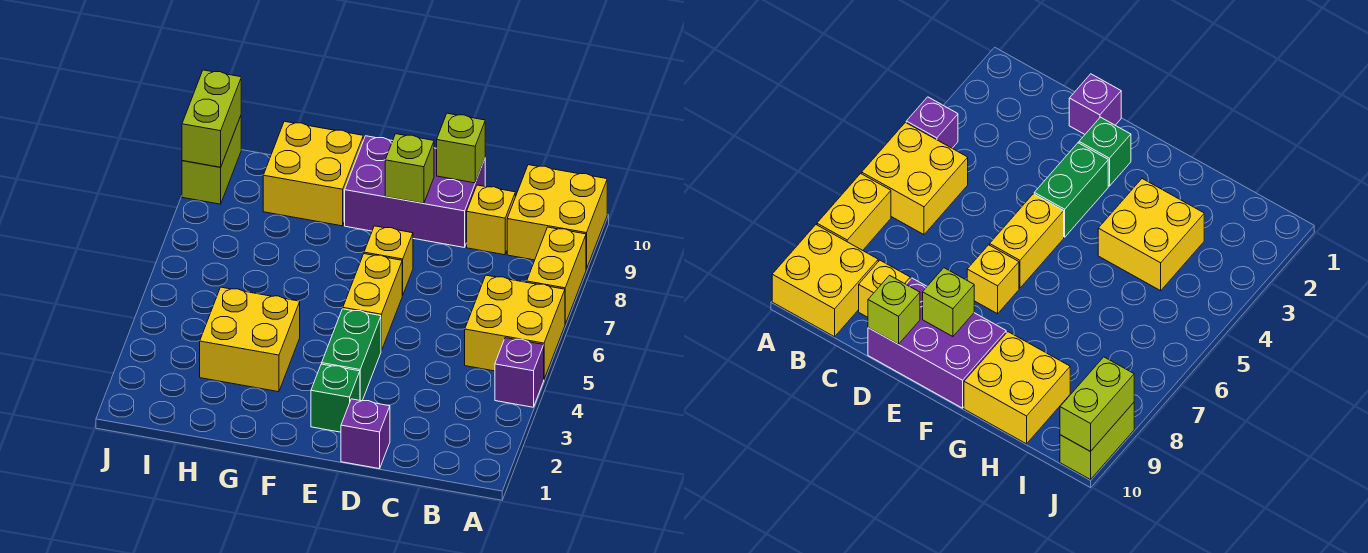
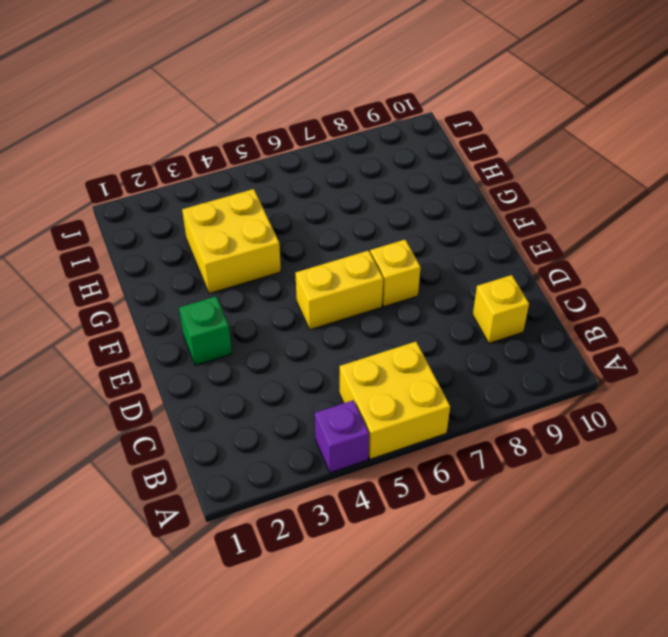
none -> yellow 1x2 brick [527,227,586,324]
none -> yellow 2x2 brick [507,165,607,269]
none -> purple 1x1 brick [341,399,390,469]

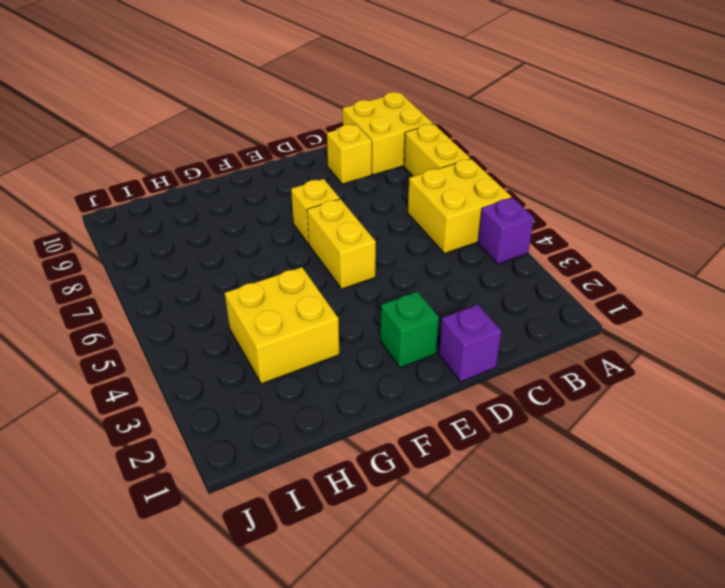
none -> purple 2x3 brick [345,136,485,248]
none -> green 1x2 brick [322,309,381,401]
none -> yellow 2x2 brick [263,121,363,226]

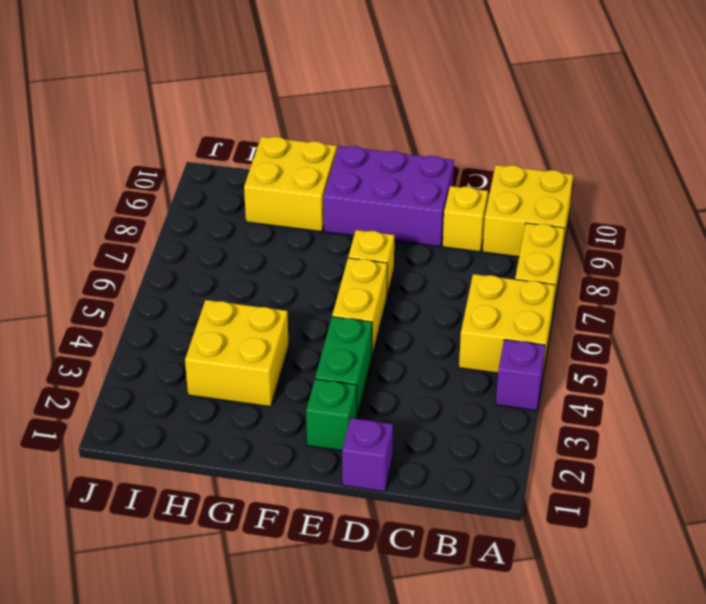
none -> lime 1x2 brick [182,116,241,204]
none -> lime 1x1 brick [437,113,485,183]
none -> lime 1x1 brick [385,134,434,203]

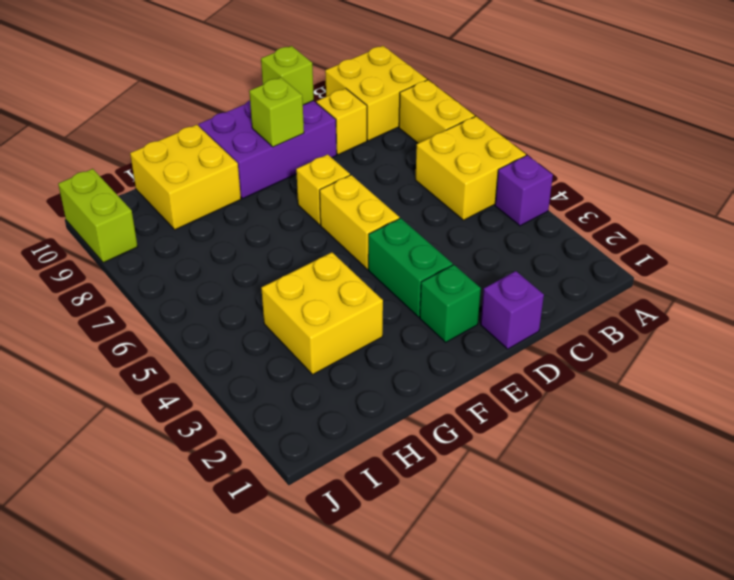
none -> lime 1x2 brick [182,70,241,167]

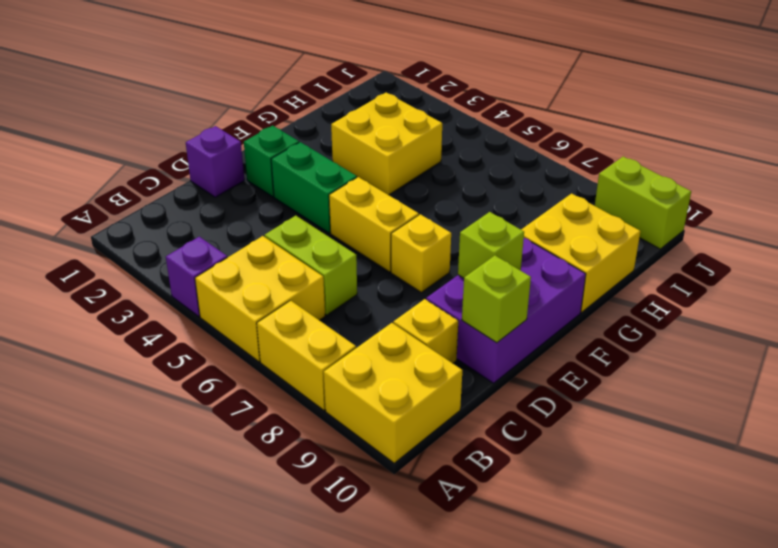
lime 1x2 brick [265,216,357,315] -> lime 1x2 brick moved to [182,70,241,167]

